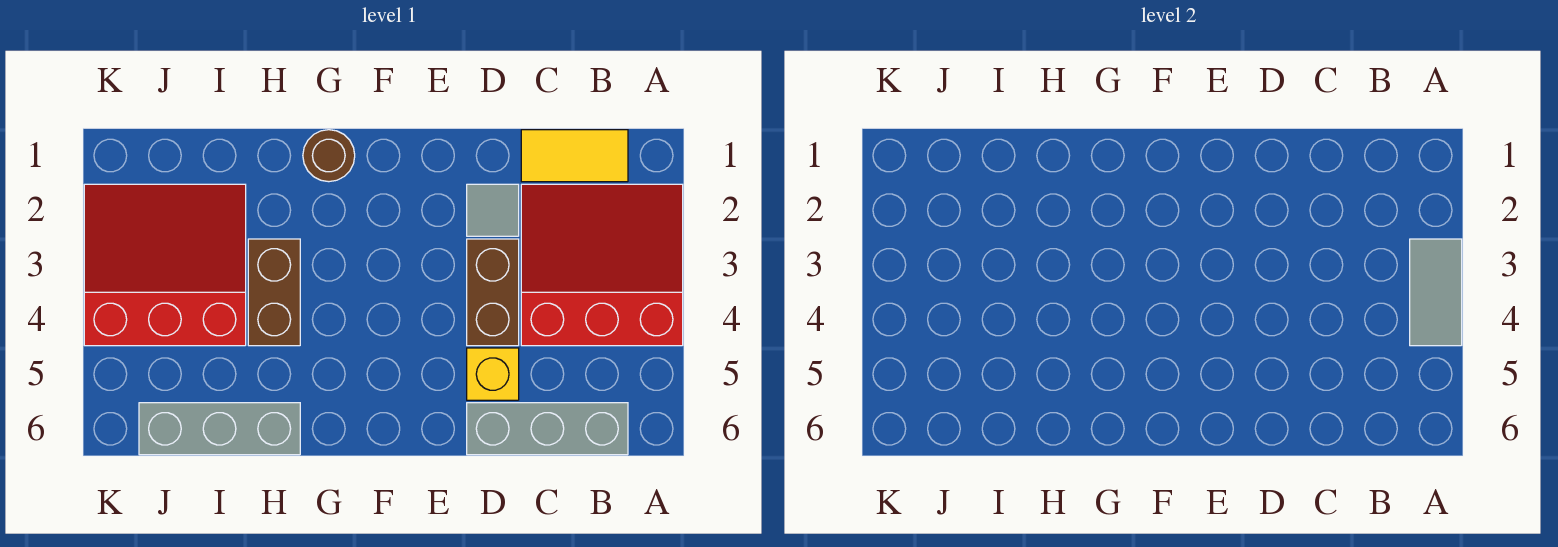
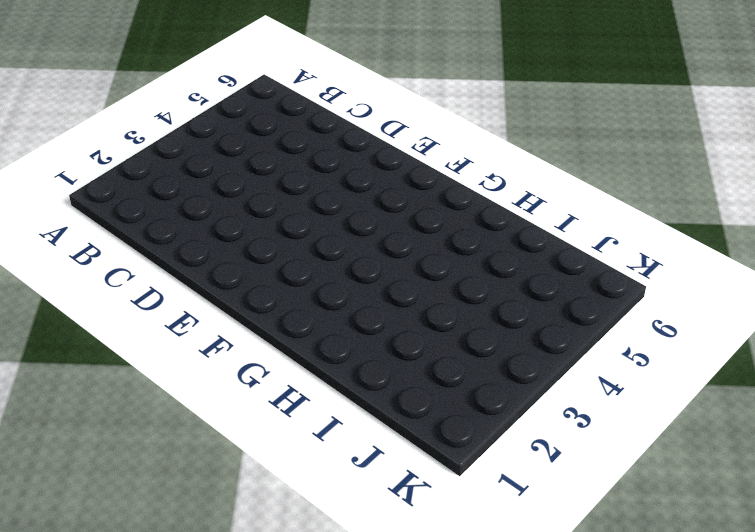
none -> red 3x3 slope [521,184,683,346]
none -> yellow 1x2 tile [521,130,628,182]

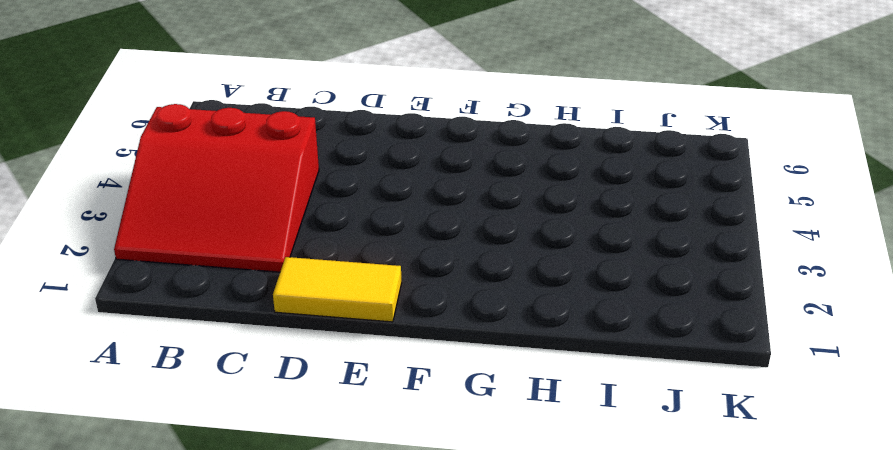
yellow 1x2 tile [273,257,402,322] -> yellow 1x2 tile moved to [521,130,628,182]
none -> grey 1x3 brick [467,403,628,455]
none -> grey 1x1 tile [467,184,519,236]

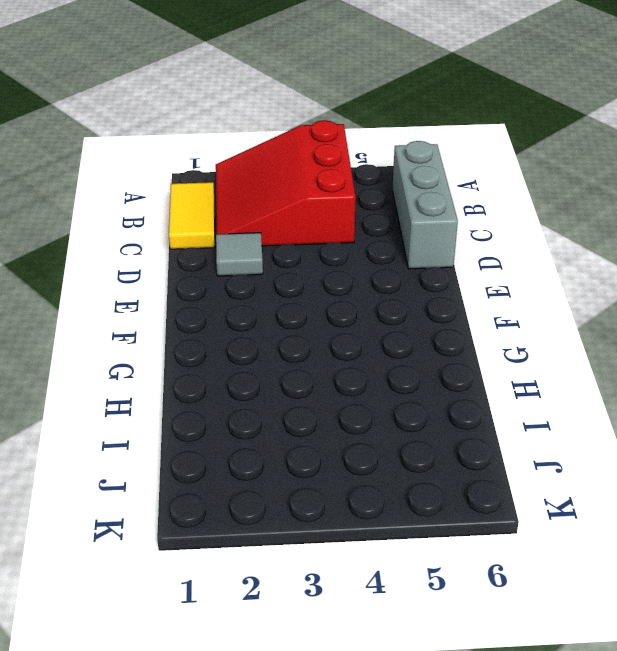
none -> brown 1x2 brick [467,239,519,346]
none -> yellow 1x1 brick [467,348,519,400]

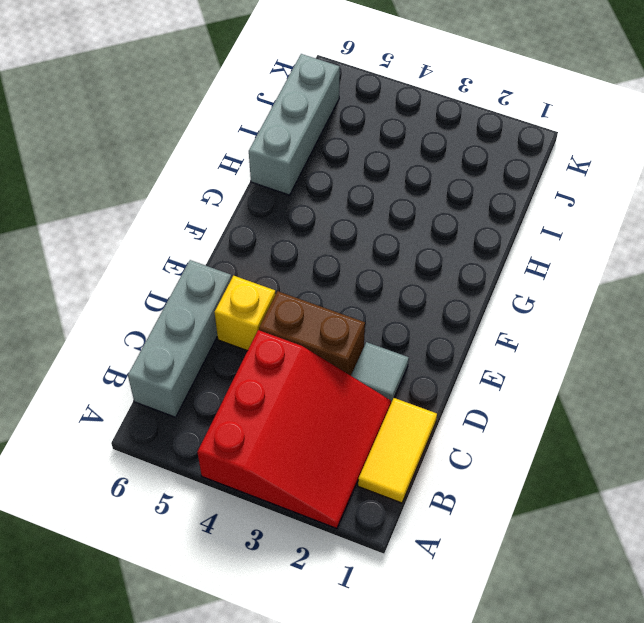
none -> brown 1x1 round brick [303,130,355,182]
none -> brown 1x2 brick [248,239,300,346]

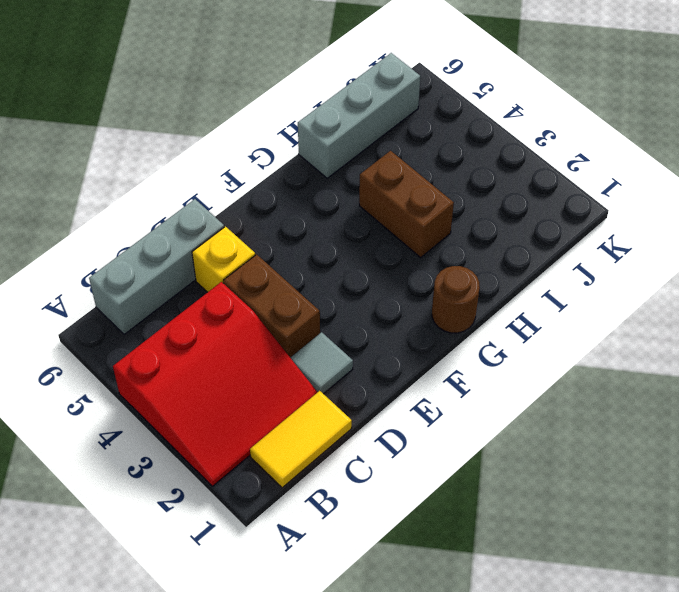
none -> red 3x3 slope [84,184,246,346]
none -> grey 1x2 tile [1410,239,1462,346]

